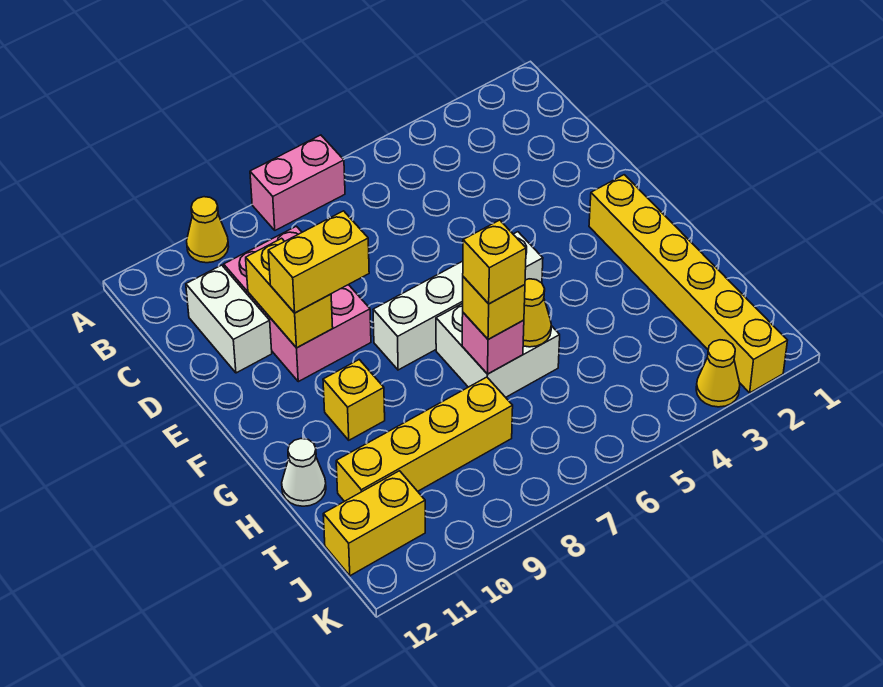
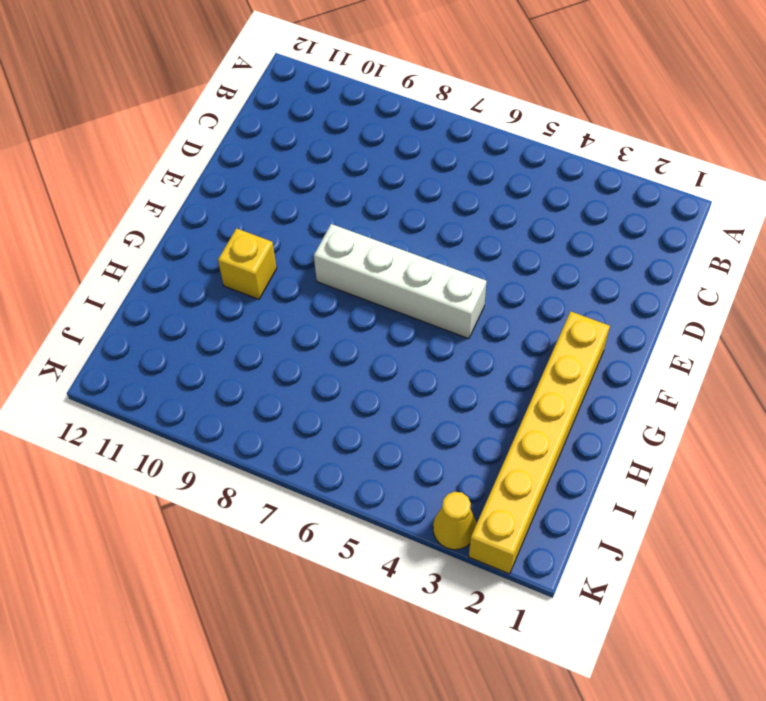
none -> pink 1x2 brick [250,135,345,230]
none -> yellow 1x1 cone [187,197,229,263]
none -> pink 2x3 brick [224,226,371,382]

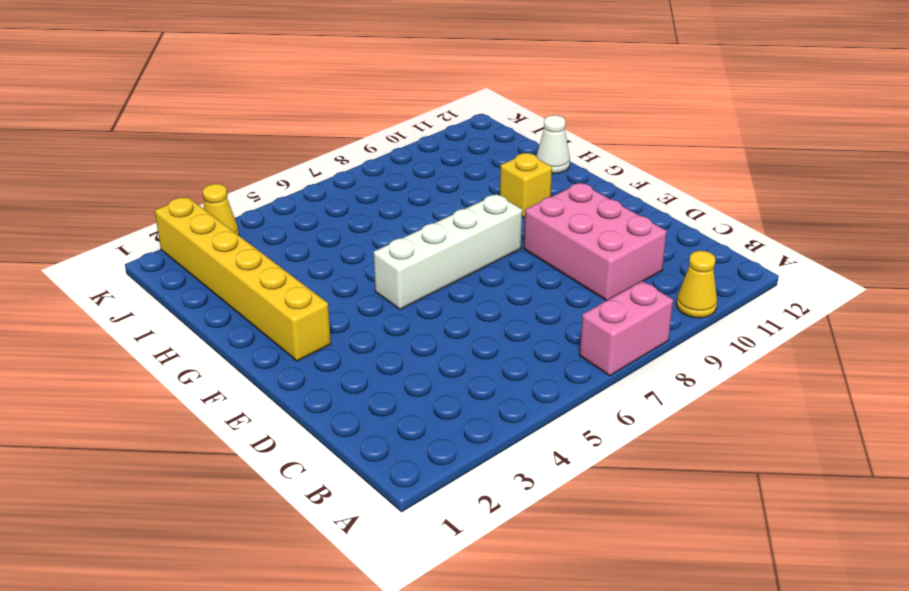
none -> white 1x2 brick [186,265,272,373]
none -> white 2x2 brick [436,303,560,397]
none -> yellow 1x4 brick [336,377,513,501]

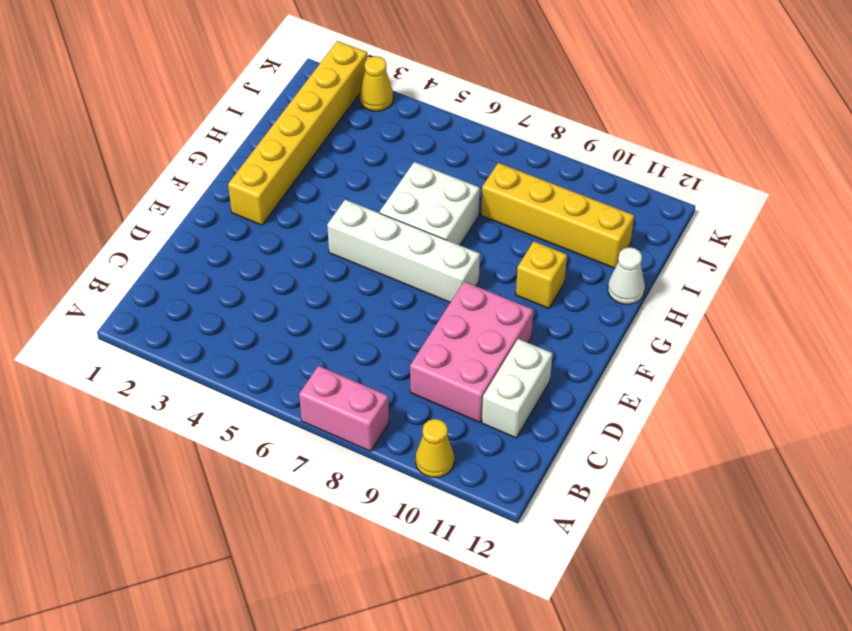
none -> yellow 1x2 brick [323,471,425,576]
none -> yellow 1x2 brick [246,238,333,348]
none -> yellow 1x1 cone [523,279,551,347]

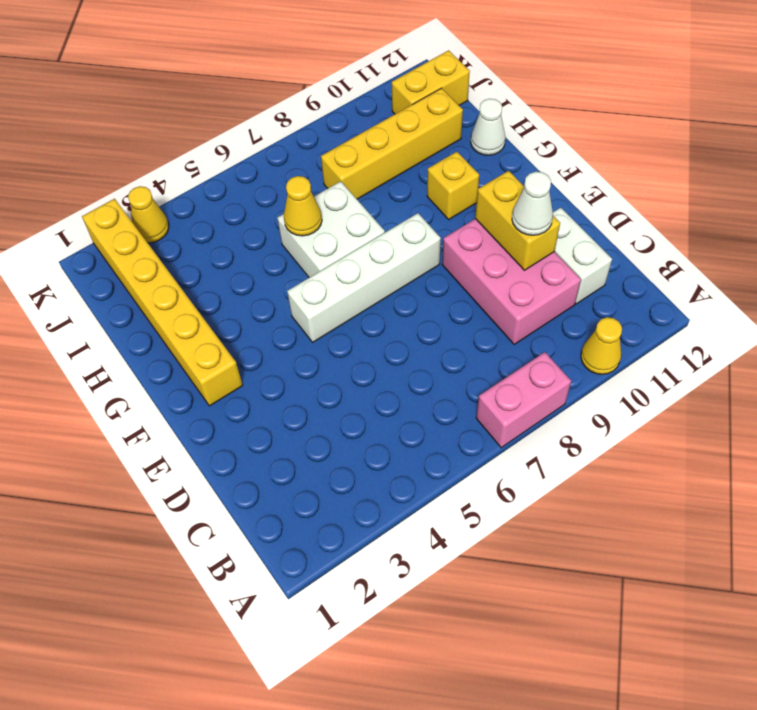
white 1x1 cone [512,172,553,235] -> none
none -> pink 1x1 brick [462,313,524,374]
none -> yellow 1x2 brick [268,211,369,313]
none -> yellow 1x1 brick [463,277,525,339]

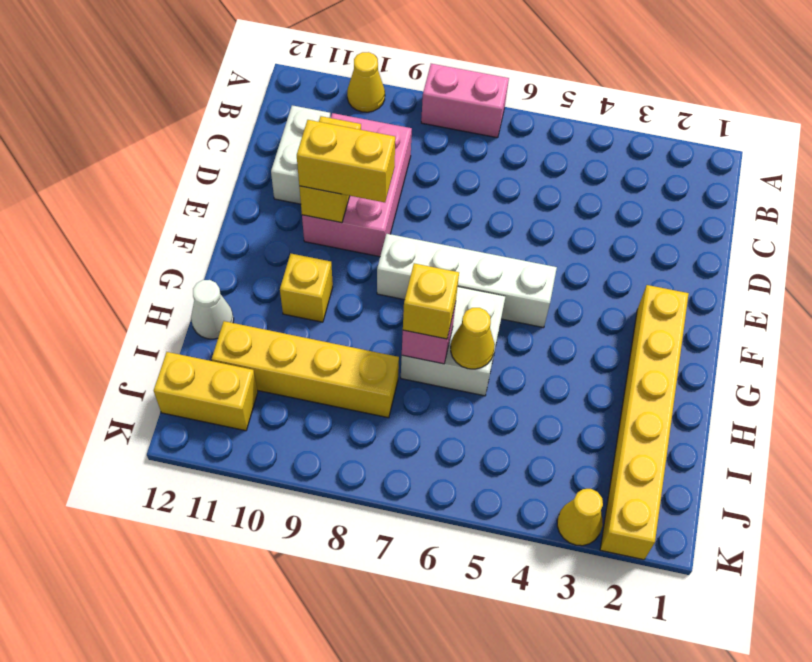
none -> yellow 1x1 brick [463,220,526,304]

